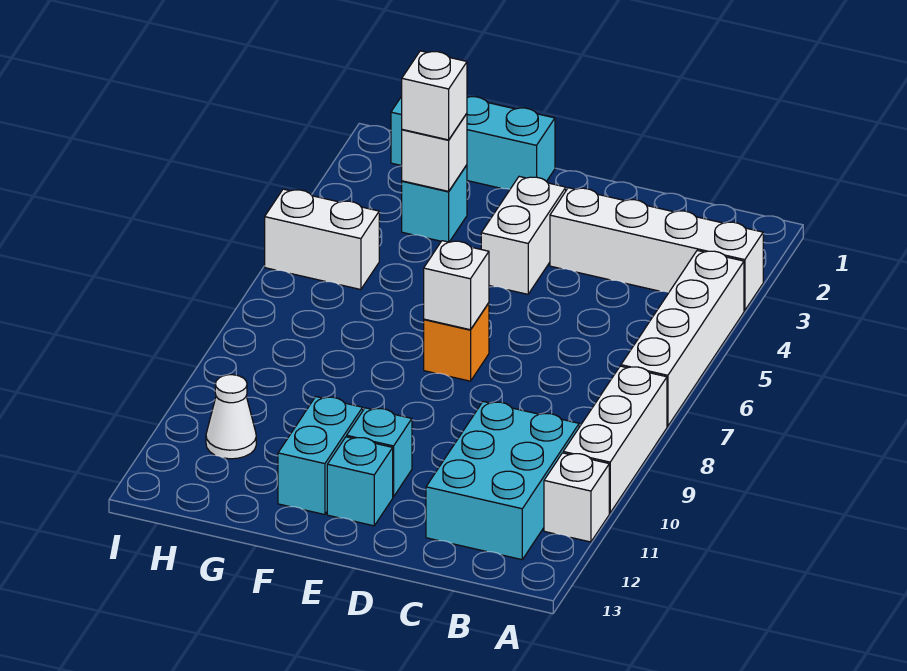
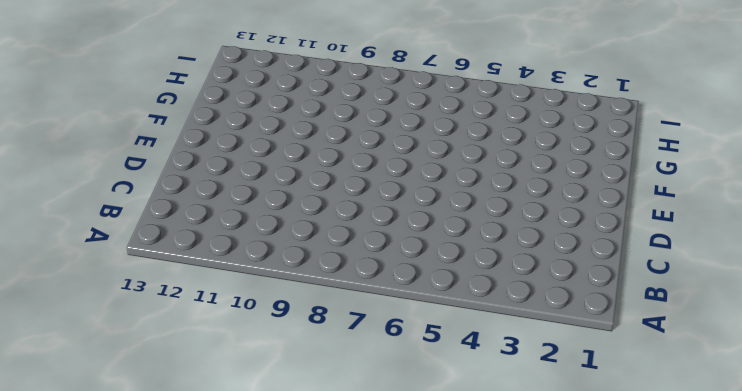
none -> white 1x4 brick [550,188,763,311]
none -> white 1x4 brick [621,250,744,426]
none -> white 1x3 brick [563,366,667,513]

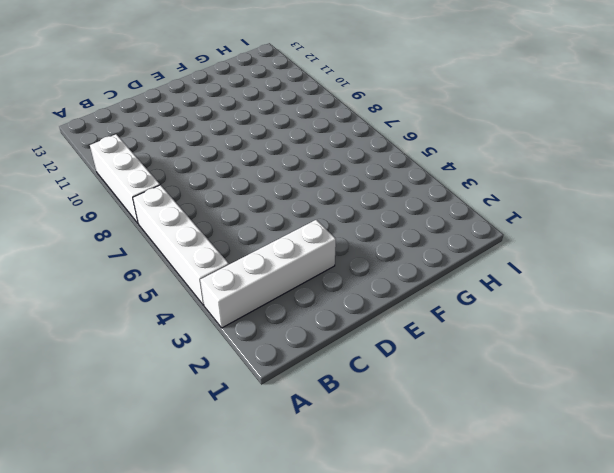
none -> white 1x1 brick [544,453,609,542]
none -> cyan 2x3 brick [426,402,579,560]
none -> white 1x2 brick [481,176,566,294]

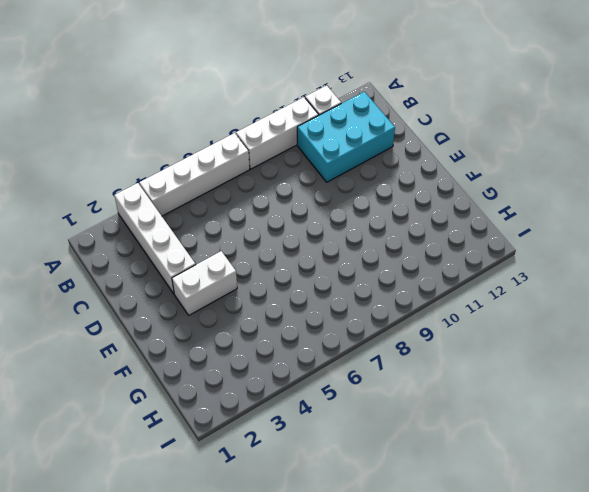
none -> orange 1x1 brick [424,303,489,381]
none -> cyan 1x1 brick [347,408,412,497]
none -> cyan 1x1 brick [327,437,393,526]

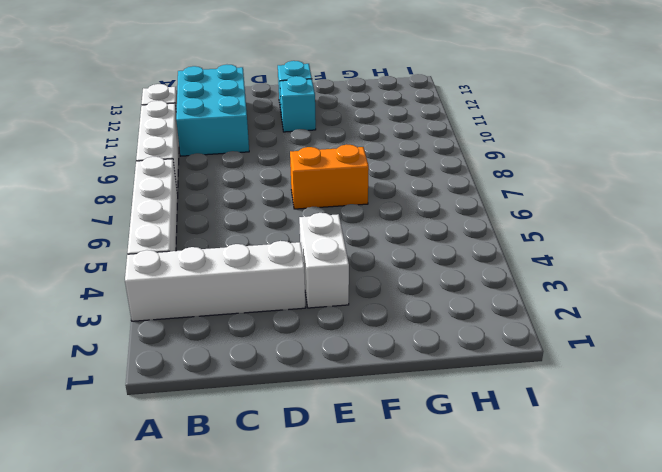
orange 1x2 brick [290,145,369,209] -> orange 1x1 brick [424,303,489,381]
none -> cyan 1x3 brick [391,96,555,189]
none -> cyan 1x2 brick [278,397,363,515]
none -> cyan 1x1 brick [402,165,467,242]

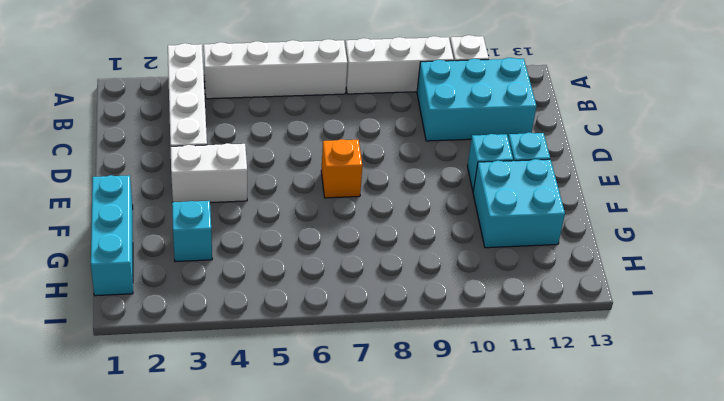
cyan 2x2 brick [473,159,565,248] -> cyan 1x2 brick [278,397,363,515]
none -> white 1x2 brick [265,189,379,290]
none -> white 1x1 cone [206,375,256,459]
none -> white 1x1 brick [424,241,489,330]

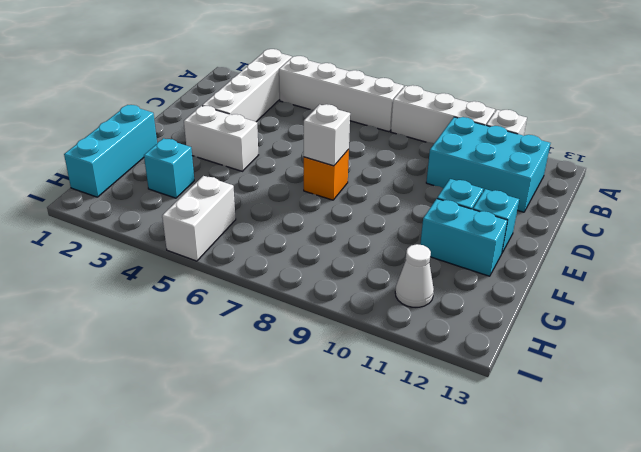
none -> white 1x1 brick [402,114,467,191]
none -> white 1x1 brick [402,51,467,140]

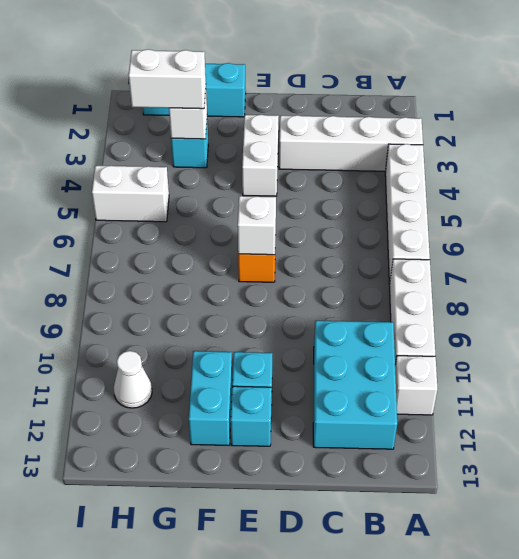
white 1x2 brick [129,49,206,109] -> white 1x1 brick [402,51,467,140]

